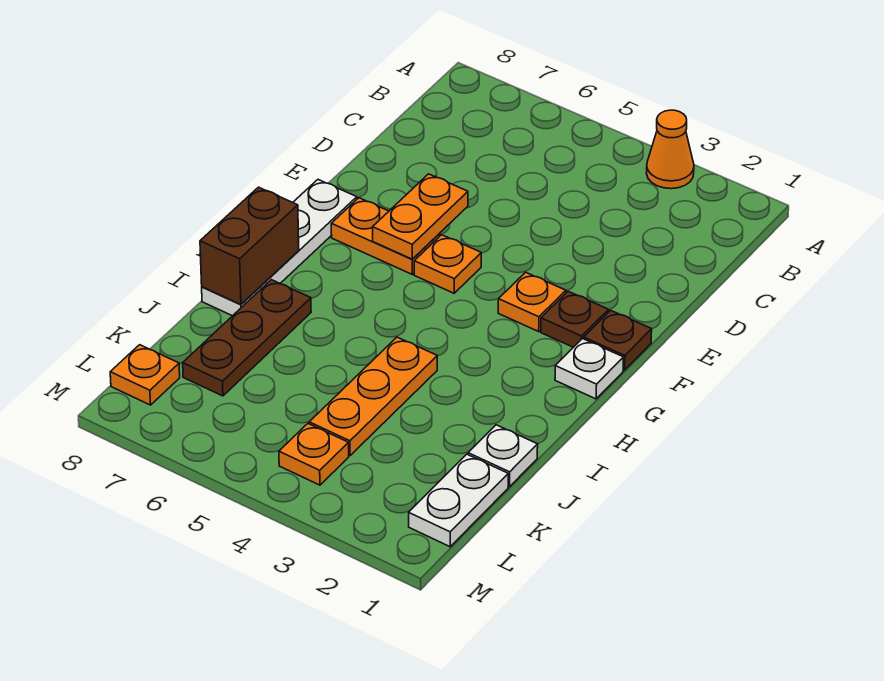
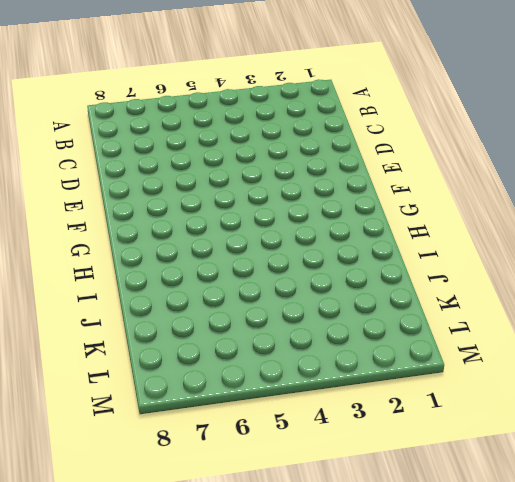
none -> orange 1x1 cone [646,110,694,189]
none -> brown 1x1 plate [584,310,652,370]
none -> brown 1x1 plate [541,291,609,347]

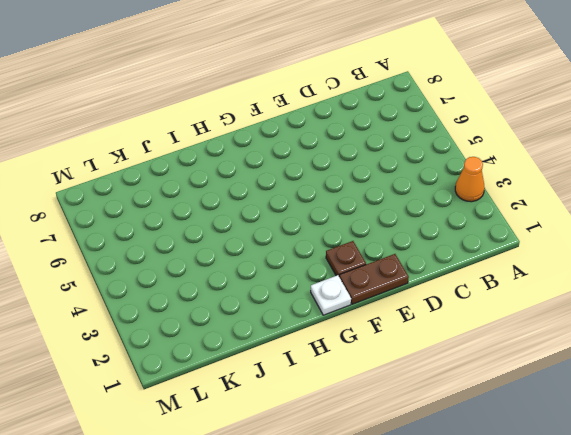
brown 1x2 plate [339,254,409,304] -> brown 1x1 plate [584,310,652,370]
none -> orange 1x1 plate [498,272,566,331]
none -> orange 1x1 plate [414,235,481,293]
none -> orange 1x2 plate [331,198,440,274]

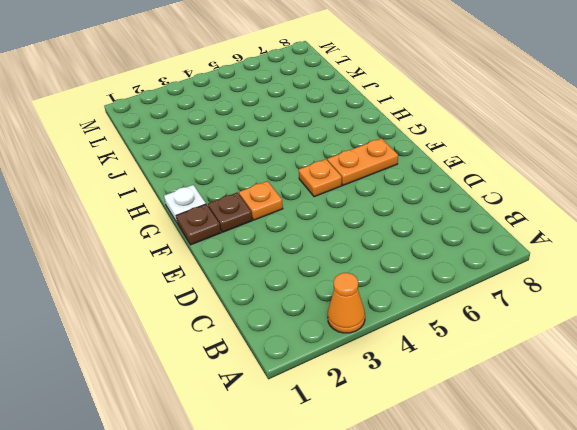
none -> white 1x4 plate [202,180,357,316]
none -> orange 1x3 plate [309,337,437,456]
none -> brown 1x3 plate [183,280,311,396]

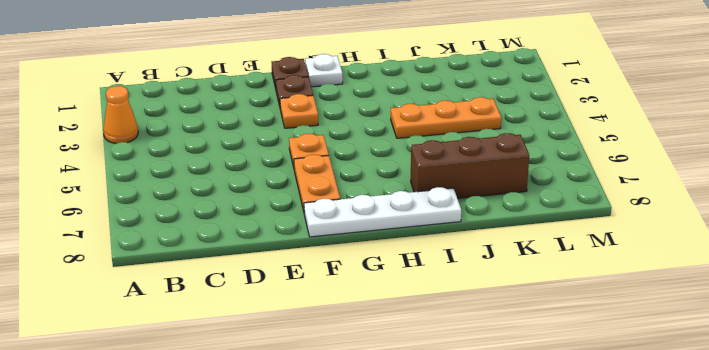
brown 1x3 brick [411,133,529,198] -> brown 1x3 plate [183,280,311,396]
none -> white 1x1 plate [468,425,538,487]
none -> white 1x2 plate [409,454,508,547]
none -> orange 1x1 plate [279,424,349,485]

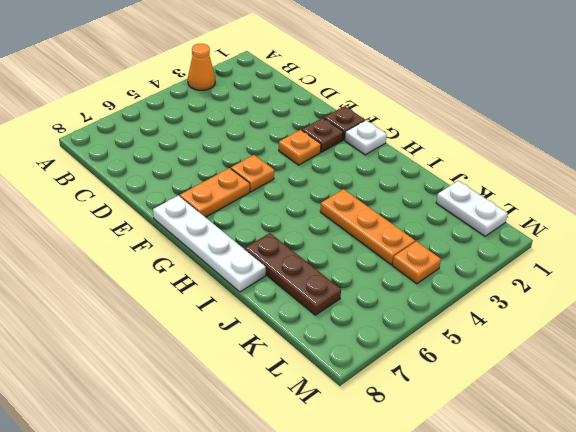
none -> white 1x1 plate [468,425,538,487]
none -> orange 1x1 plate [110,345,180,405]
none -> orange 1x2 plate [373,174,468,259]

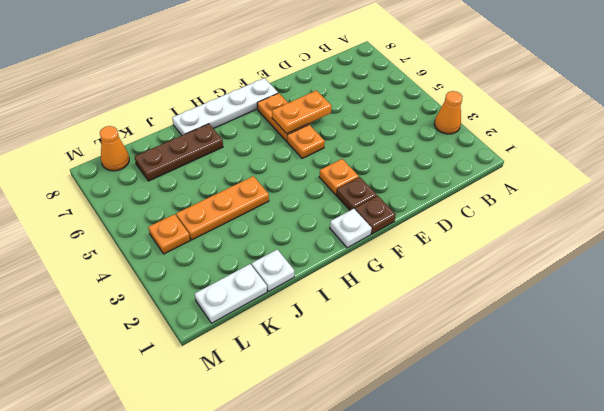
orange 1x1 cone [100,126,129,171] -> orange 1x1 plate [110,345,180,405]
none -> brown 1x2 brick [200,187,299,304]

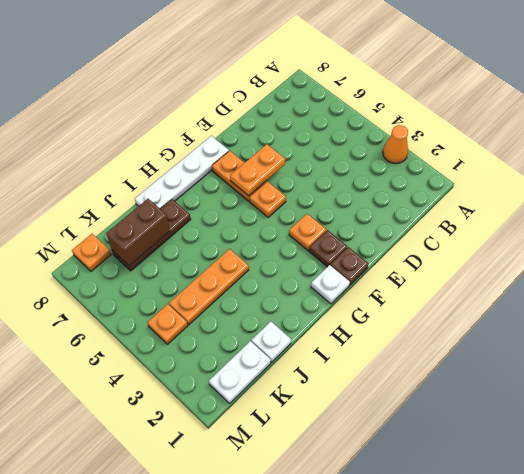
brown 1x2 brick [106,199,170,266] -> brown 1x2 brick moved to [200,187,299,304]

